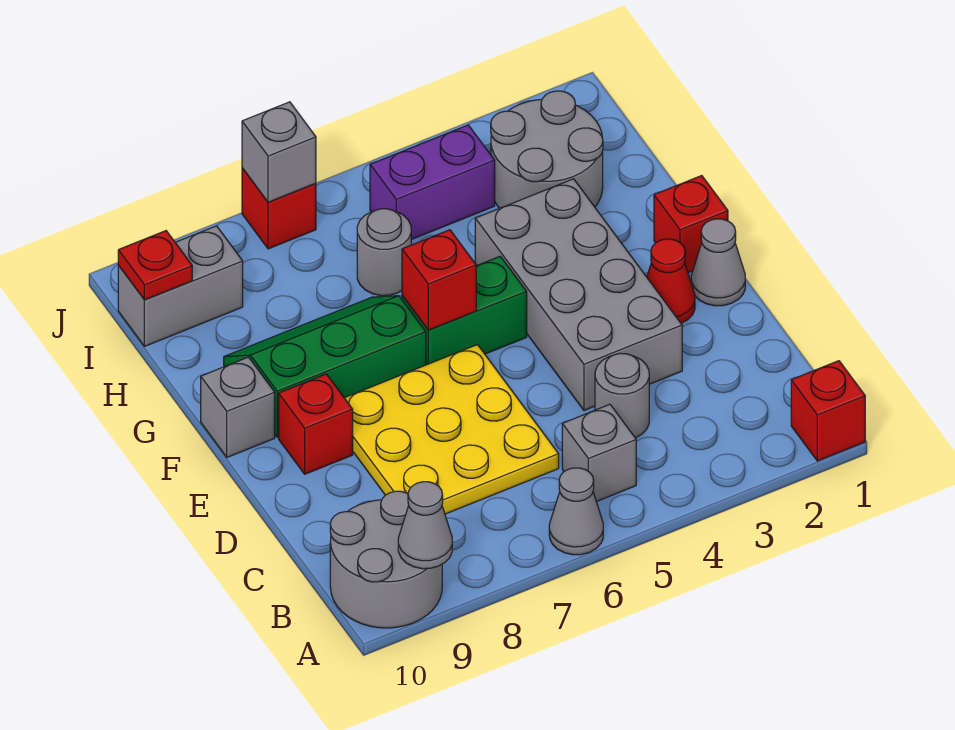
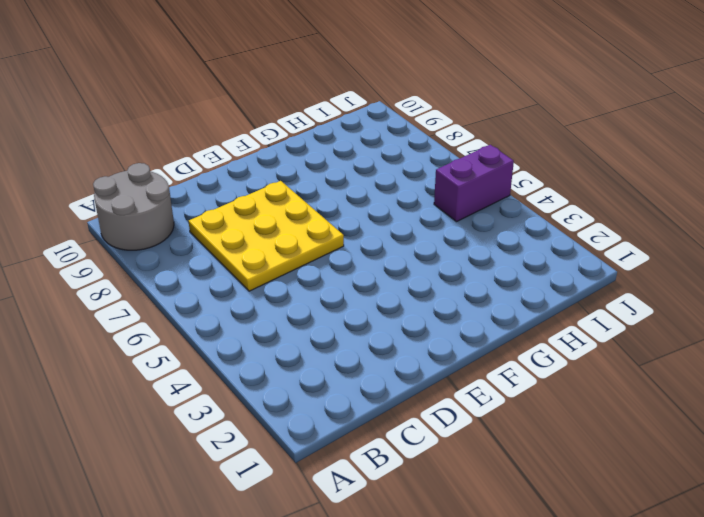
purple 1x2 brick [434,145,514,222] -> purple 1x2 brick turned to [370,125,495,240]
none -> red 1x1 brick [791,361,865,461]
none -> grey 1x1 cone [549,468,603,555]
none -> grey 1x1 brick [562,404,636,502]

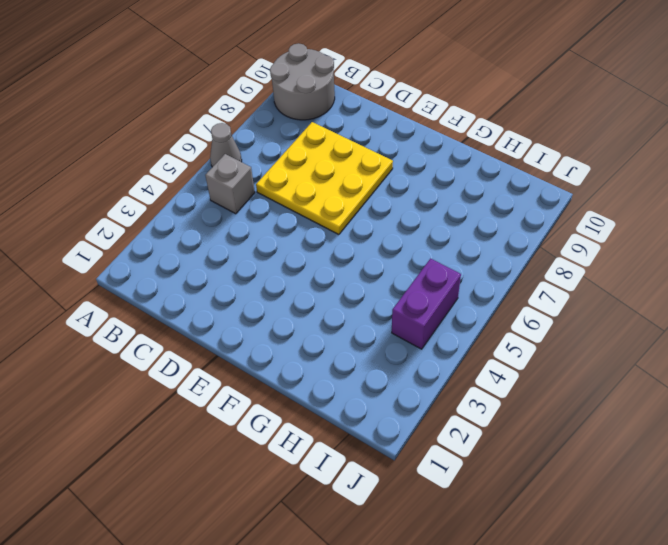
none -> red 1x1 brick [791,361,865,461]
none -> grey 1x1 round brick [595,353,649,438]
none -> grey 2x4 brick [475,179,682,410]

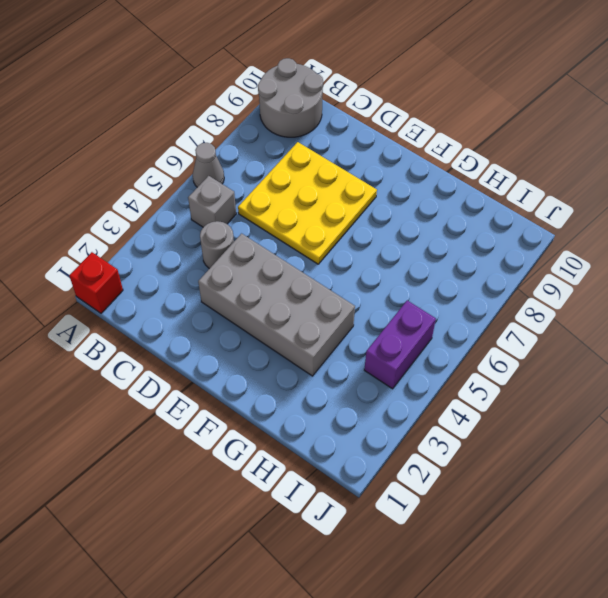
none -> grey 1x1 cone [691,219,745,306]
none -> red 1x1 cone [647,239,695,323]
none -> red 1x1 brick [279,374,353,474]

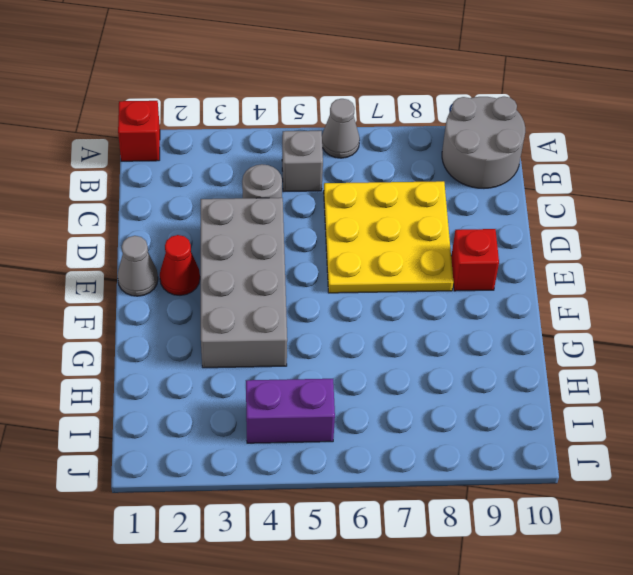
none -> red 1x1 brick [654,176,728,273]
none -> green 1x2 brick [402,256,527,365]
none -> green 2x3 slope [224,296,426,437]

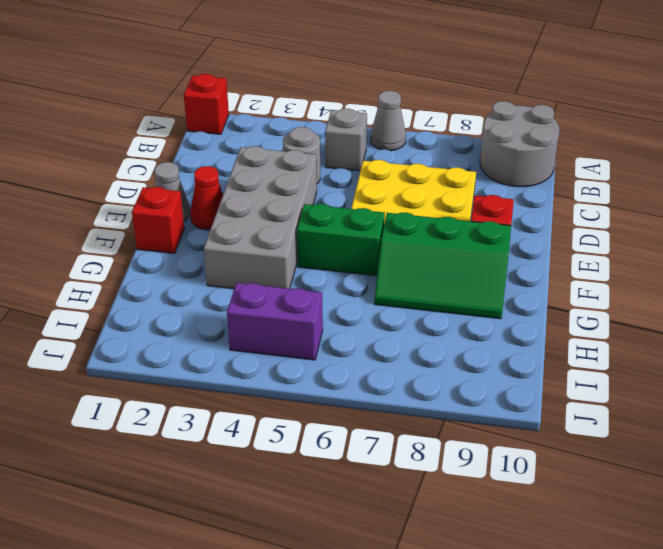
none -> grey 1x1 brick [201,357,275,457]
none -> grey 2x2 round brick [491,91,603,208]
none -> grey 1x1 round brick [357,209,411,296]

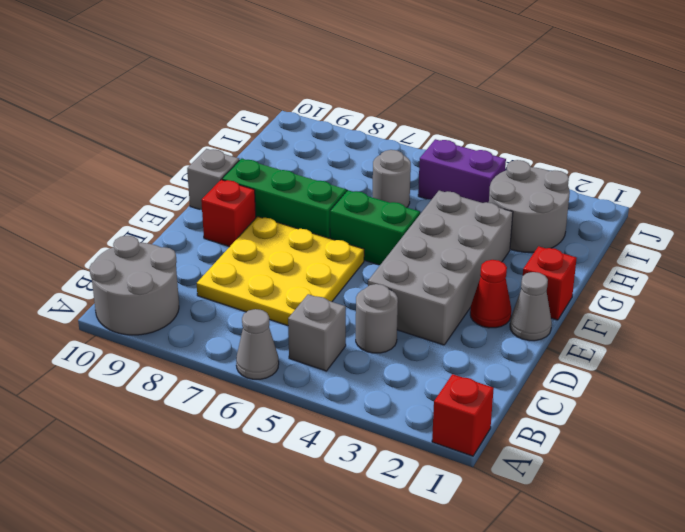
none -> grey 1x2 brick [118,226,243,346]
none -> red 1x1 brick [242,168,316,249]
none -> grey 1x1 cone [398,482,452,569]

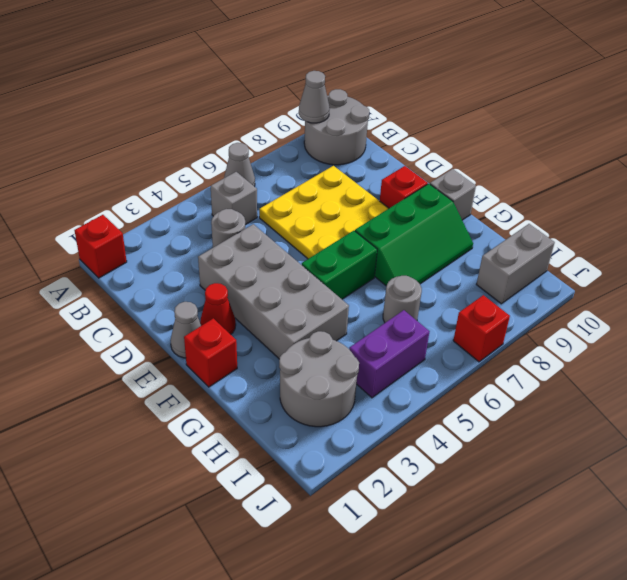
none -> red 1x1 brick [402,230,476,330]
none -> red 1x1 plate [118,231,192,300]
none -> grey 1x1 brick [242,102,316,202]

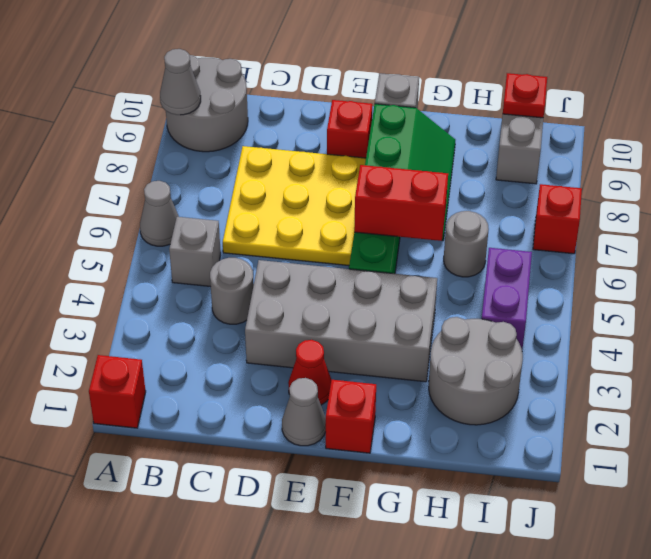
red 1x2 brick [354,165,448,241] -> red 1x1 brick [402,230,476,330]
none -> grey 1x1 brick [242,102,316,202]

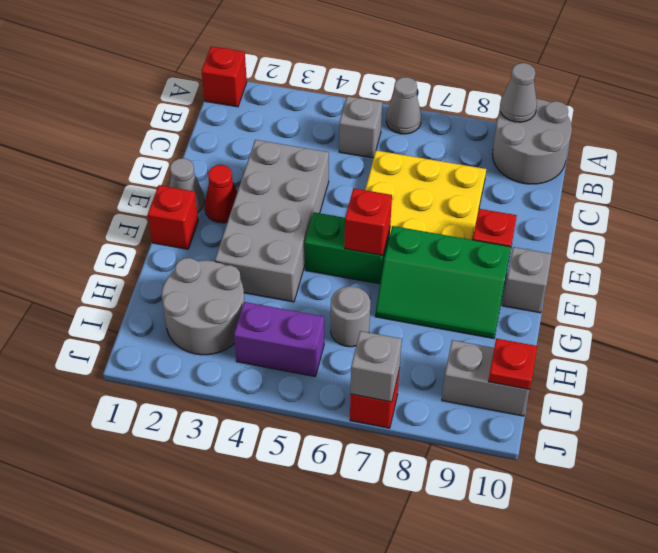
none -> grey 1x1 round brick [595,353,649,438]

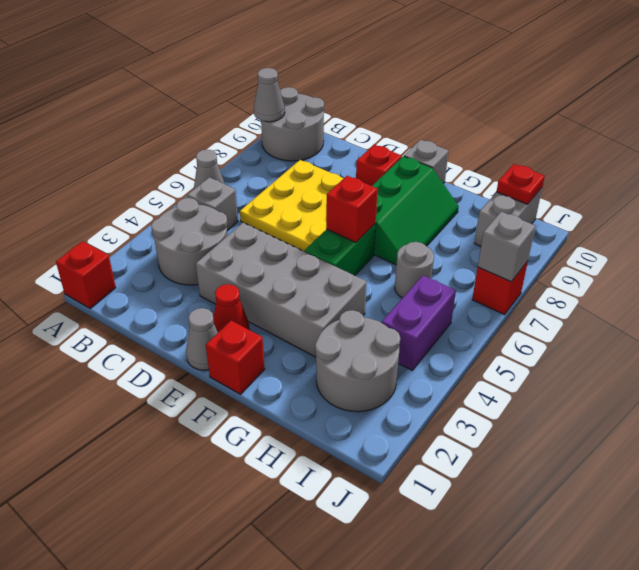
grey 2x2 round brick [151,198,228,285] -> grey 1x1 round brick [595,353,649,438]

